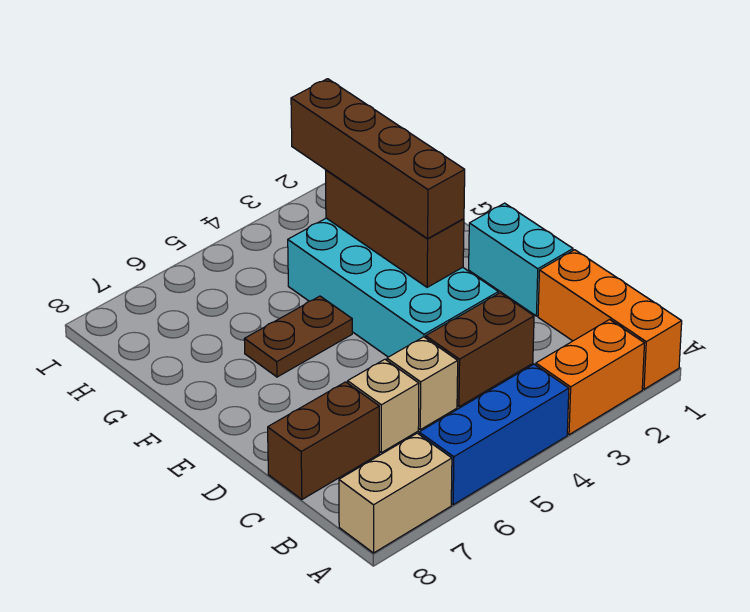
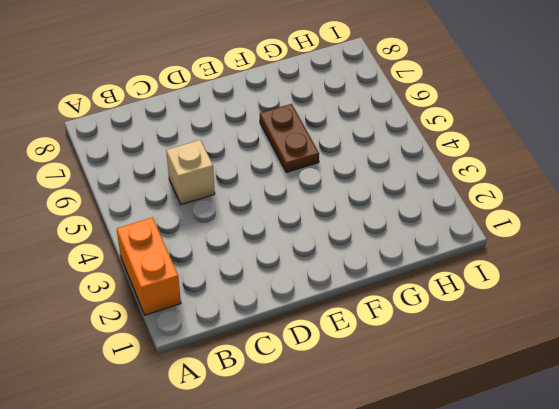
none -> orange 1x3 brick [538,250,682,389]
none -> blue 1x3 brick [419,364,569,505]
none -> tan 1x2 brick [339,433,452,553]

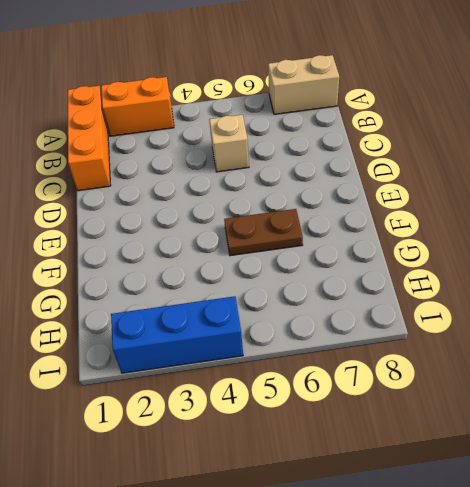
blue 1x3 brick [111,296,243,373] -> blue 1x3 brick moved to [419,364,569,505]
none -> brown 1x2 brick [426,293,534,407]
none -> tan 1x1 brick [348,359,419,453]
none -> brown 1x2 brick [268,382,379,500]

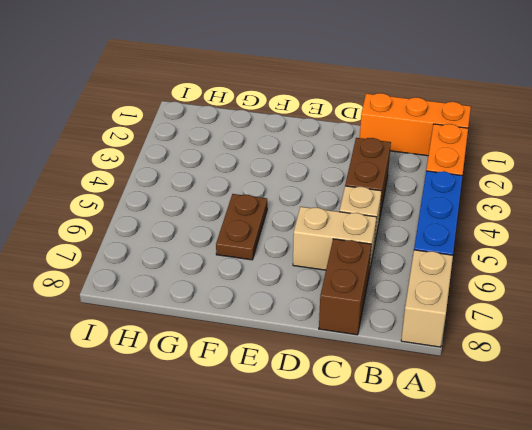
tan 1x2 brick [293,207,377,273] -> tan 1x1 brick [348,359,419,453]
none -> cyan 1x2 brick [469,203,573,316]
none -> cyan 2x4 brick [288,218,498,357]
none -> brown 1x3 brick [326,170,464,287]

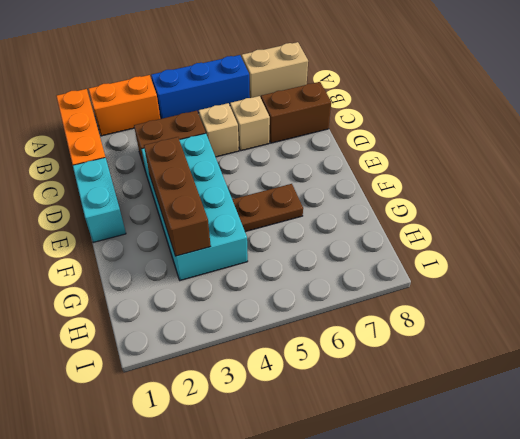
none -> brown 1x4 brick [291,79,465,239]

